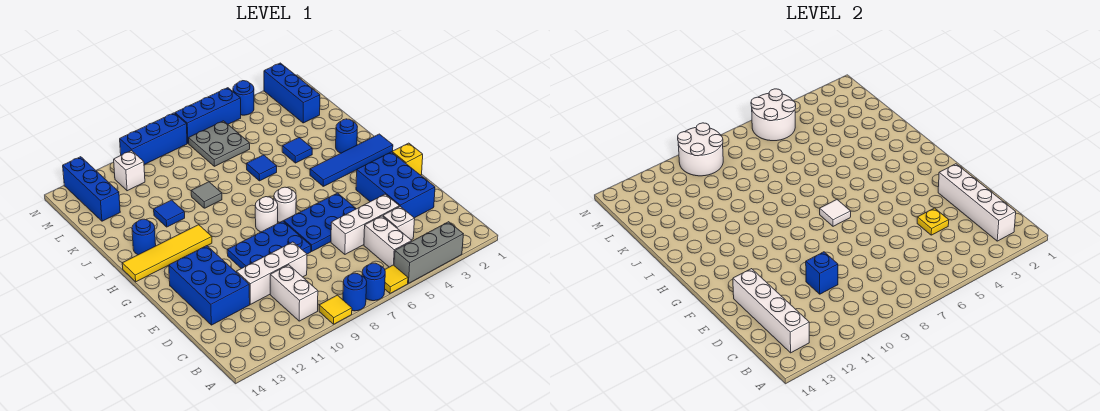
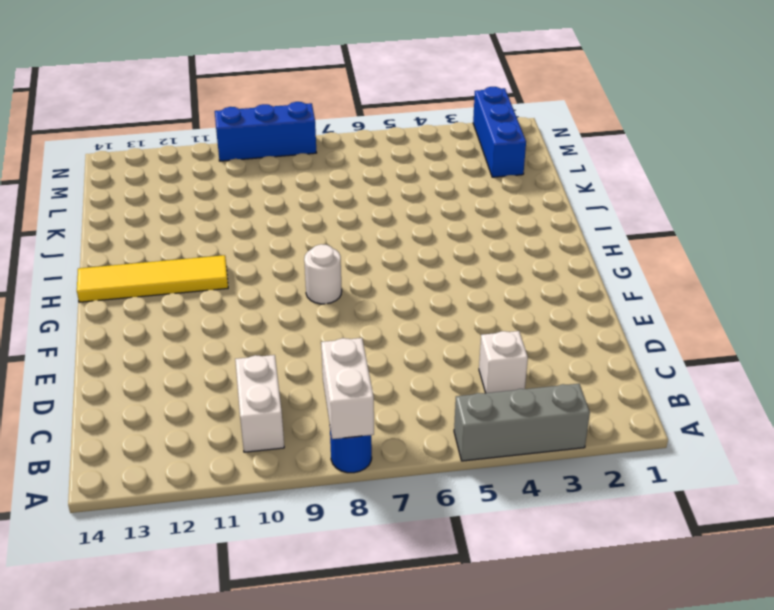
white 1x2 brick [321,338,374,439] -> white 1x2 brick moved to [364,216,412,267]
none -> yellow 1x1 tile [385,265,408,293]
none -> blue 1x1 round brick [362,263,385,301]
none -> yellow 1x1 tile [319,295,352,324]
none -> blue 2x3 brick [356,152,435,218]

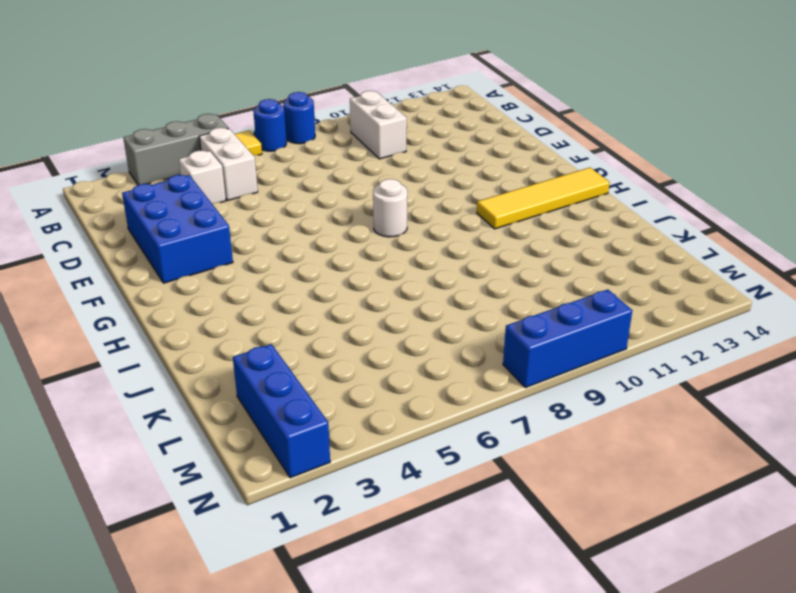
none -> yellow 1x1 tile [319,295,352,324]
none -> white 1x3 brick [331,194,399,254]
none -> white 1x3 brick [236,242,307,304]
none -> blue 2x3 brick [169,246,250,325]

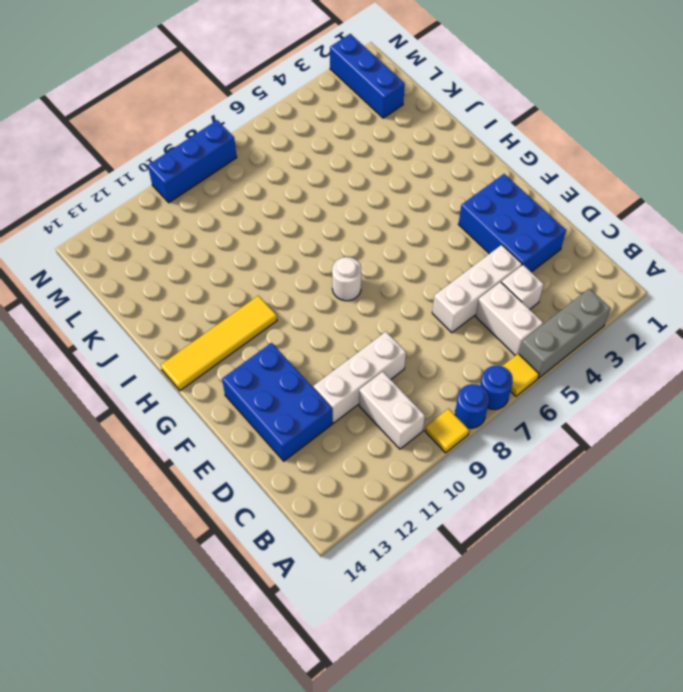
none -> blue 2x3 plate [284,193,356,251]
none -> blue 2x3 plate [227,221,311,269]
none -> yellow 1x1 brick [392,143,423,175]
none -> white 1x1 round brick [274,187,296,223]

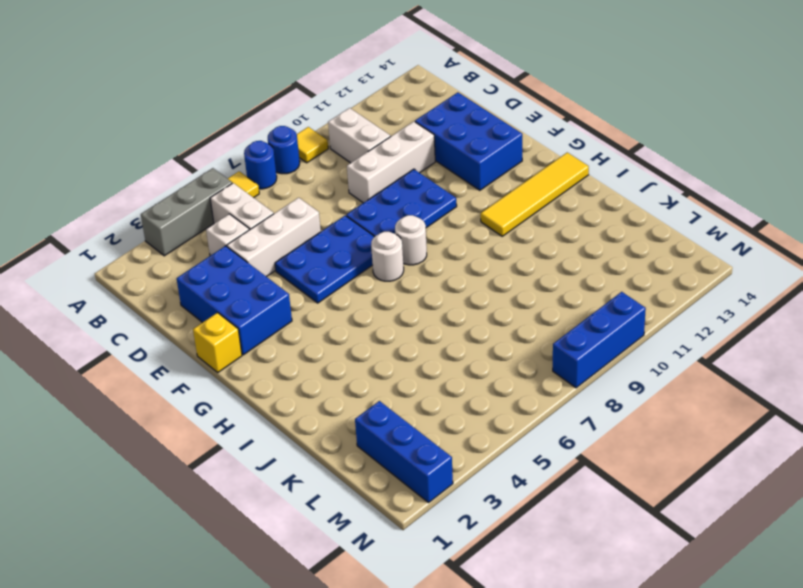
none -> blue 1x4 tile [310,134,393,186]
none -> blue 1x1 round brick [336,119,357,153]
none -> blue 1x1 round brick [132,219,156,255]
none -> blue 1x1 tile [282,138,312,163]

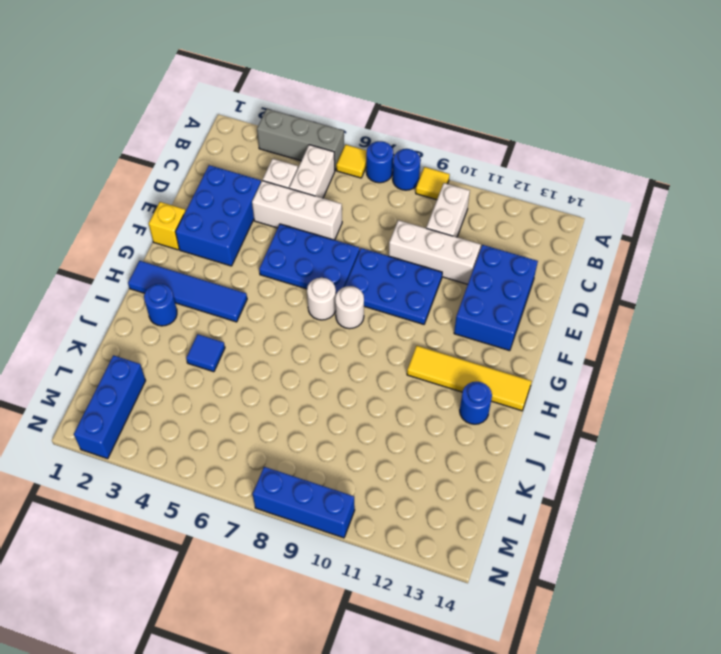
none -> blue 1x1 tile [246,155,277,181]
none -> grey 1x1 tile [191,182,222,208]
none -> blue 1x1 tile [154,200,185,227]
none -> grey 2x2 plate [188,121,250,166]

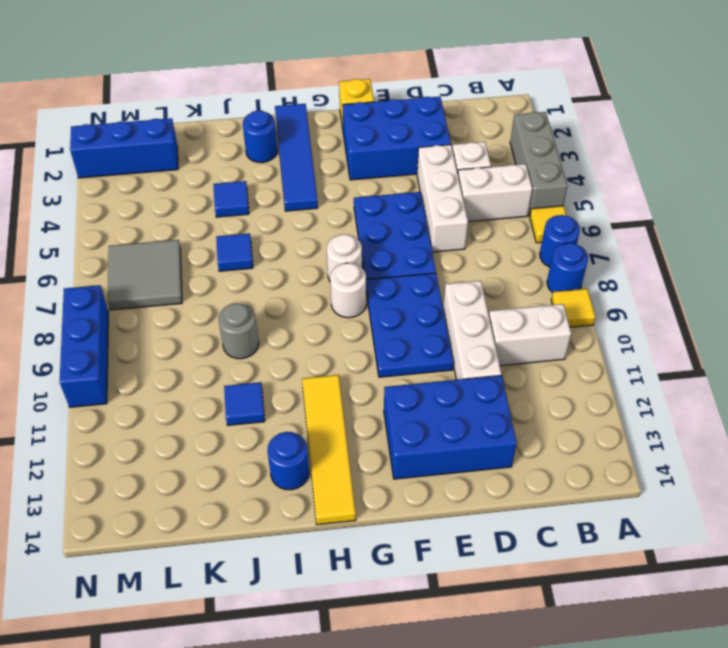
grey 1x1 round brick [218,303,259,359] -> grey 1x1 tile [191,182,222,208]
grey 2x2 tile [108,240,182,310] -> grey 2x2 plate [188,121,250,166]
none -> blue 1x3 brick [63,157,120,221]
none -> white 1x1 brick [114,151,145,191]
none -> blue 1x1 round brick [233,81,254,115]
none -> blue 1x3 brick [175,88,241,143]

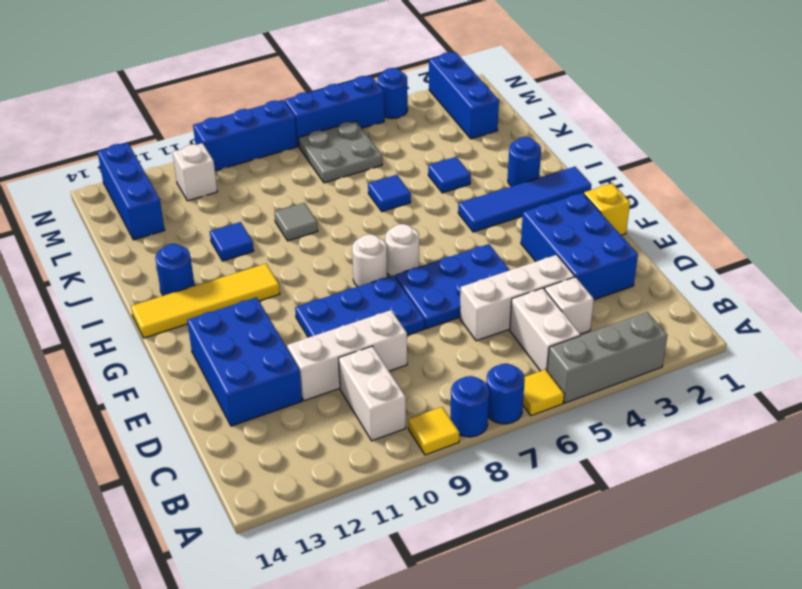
none -> white 1x4 brick [938,164,1016,241]
none -> white 1x4 brick [733,269,809,353]
none -> yellow 1x1 plate [917,208,949,235]
none -> blue 1x1 brick [806,252,838,294]

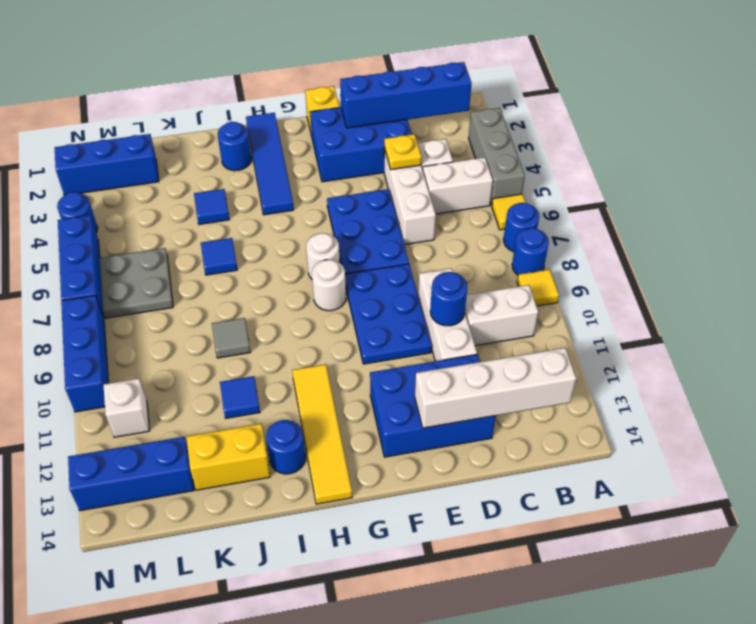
blue 1x4 brick [340,62,472,128] -> white 1x4 brick [938,164,1016,241]
blue 1x1 round brick [430,272,467,326] -> blue 1x1 brick [806,252,838,294]
yellow 1x2 brick [186,424,270,490] -> none
none -> white 1x1 tile [820,200,851,226]
none -> white 2x2 round brick [751,89,796,141]
none -> white 2x2 round brick [678,123,723,176]

